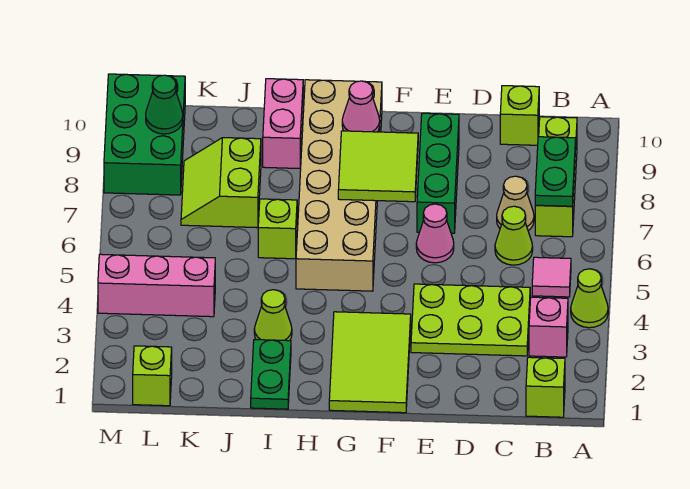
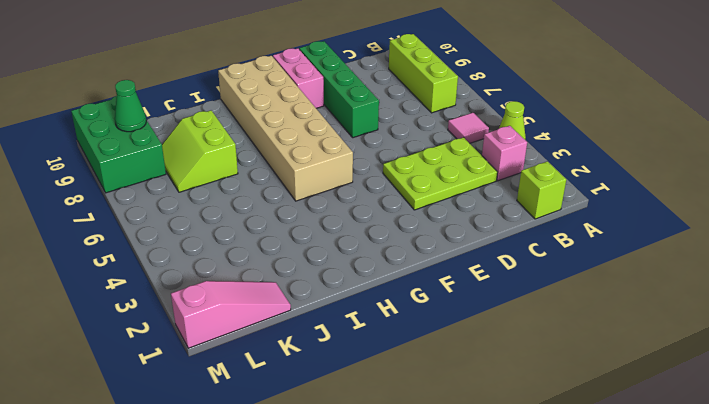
green 1x4 brick [299,41,379,138] -> green 1x3 brick [417,113,459,233]
pink 1x2 brick [273,48,324,108] -> pink 1x2 brick moved to [263,79,303,169]
pink 1x3 slope [171,281,291,348] -> lime 1x1 brick [133,346,172,406]
none -> lime 1x1 cone [495,206,533,265]
none -> tan 1x1 cone [497,176,534,231]
none -> lime 1x1 brick [500,86,539,145]

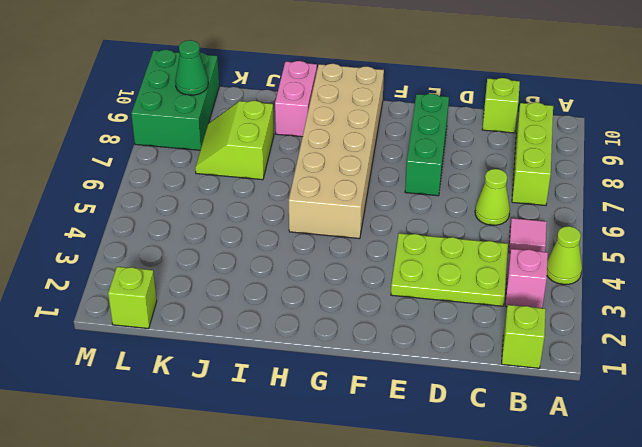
none -> tan 1x1 cone [497,176,534,231]
none -> pink 1x1 cone [416,204,454,263]
none -> lime 2x3 tile [329,312,411,413]

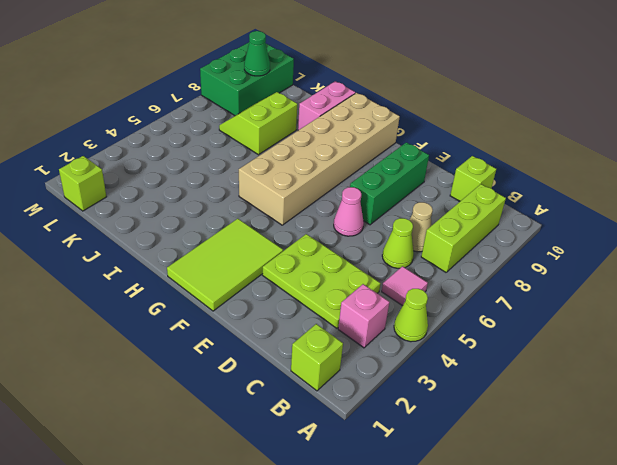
none -> green 1x2 plate [251,340,291,409]
none -> lime 1x1 cone [254,290,292,341]
none -> lime 1x1 brick [258,199,297,259]

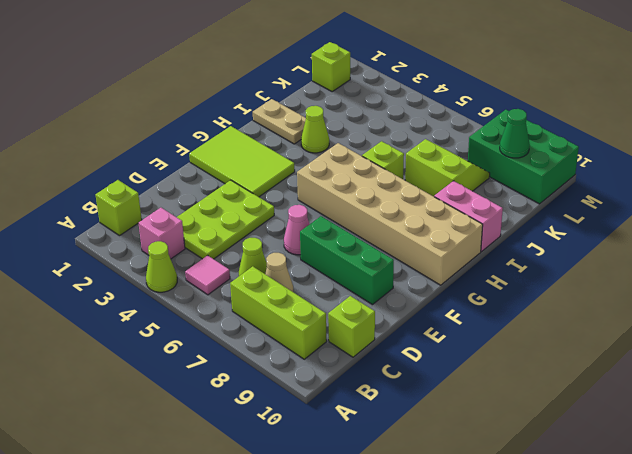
tan 1x2 plate [253,99,306,144] -> green 1x2 plate [251,340,291,409]
none -> pink 1x3 brick [98,254,215,317]
none -> green 1x2 plate [535,136,576,206]
none -> lime 2x2 tile [338,131,418,202]

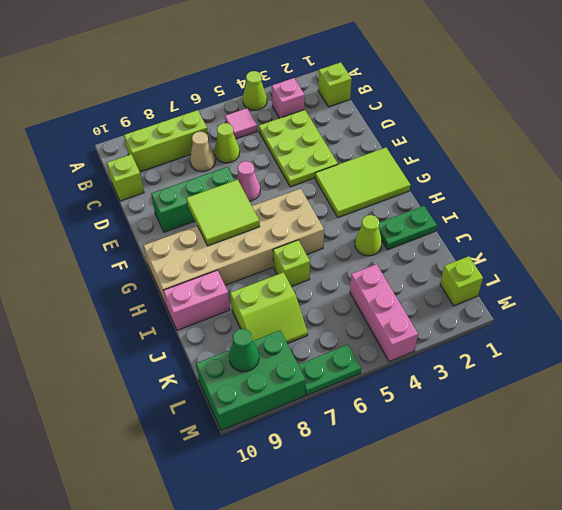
green 1x2 plate [298,345,361,395] -> green 1x2 plate moved to [535,136,576,206]
none -> pink 1x1 cone [342,81,380,132]

